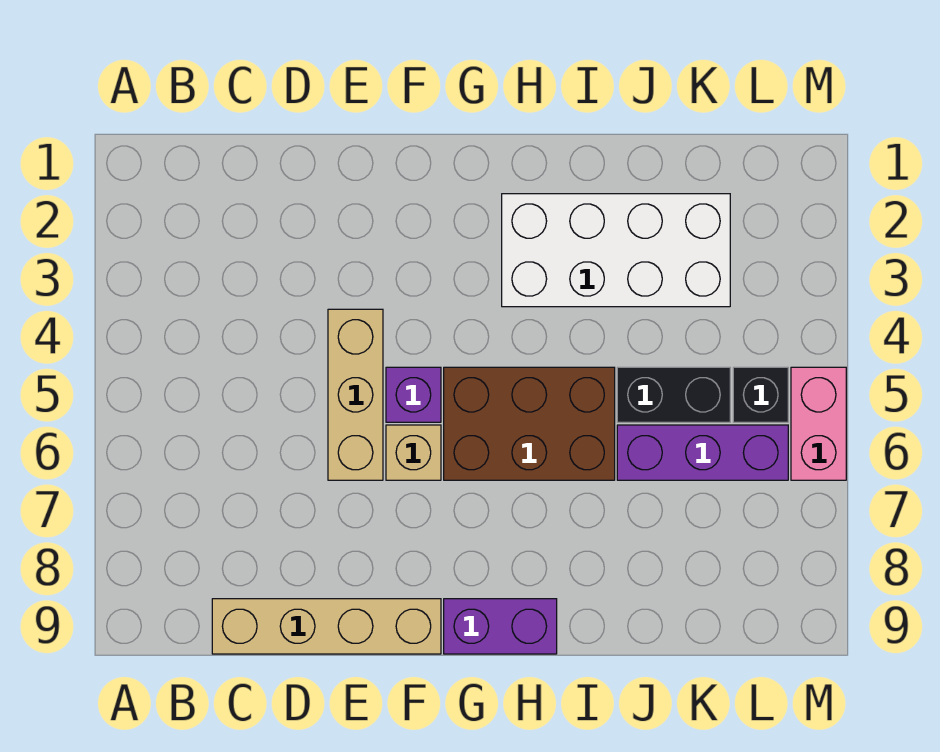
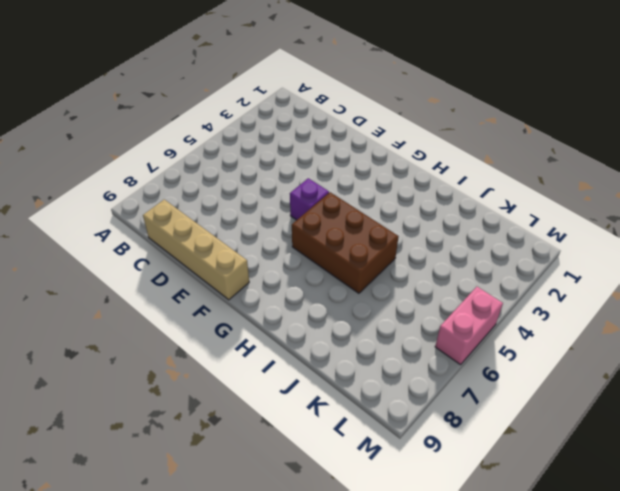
none -> tan 1x3 brick [328,309,383,480]
none -> tan 1x1 brick [386,425,441,480]

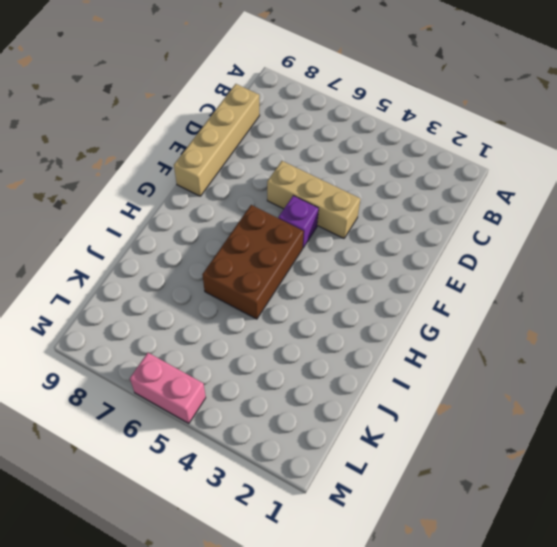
none -> tan 1x1 brick [386,425,441,480]
none -> purple 1x2 brick [444,599,557,654]

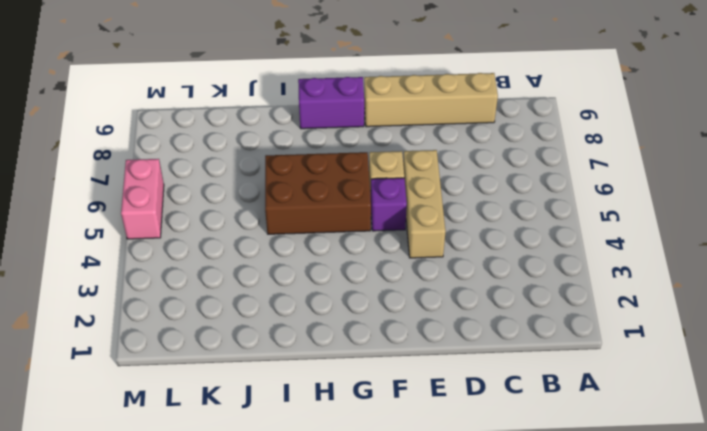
none -> white 2x4 brick [502,194,730,307]
none -> black 1x2 brick [617,367,730,422]

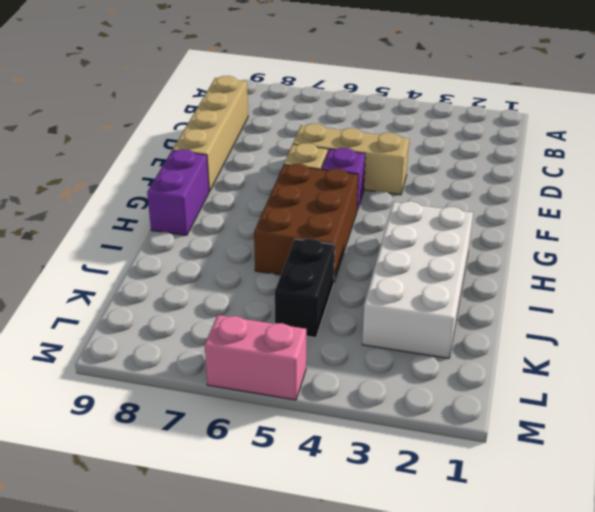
none -> purple 1x3 brick [617,425,788,480]
none -> black 1x1 brick [733,367,788,422]

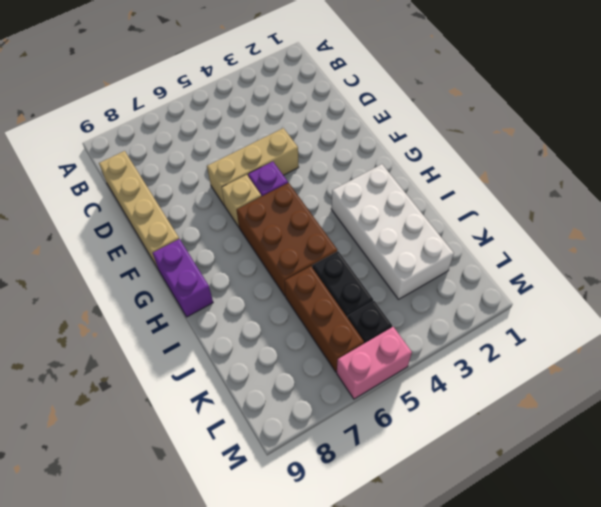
brown 1x3 brick [285,266,364,372] -> purple 1x3 brick [617,425,788,480]

